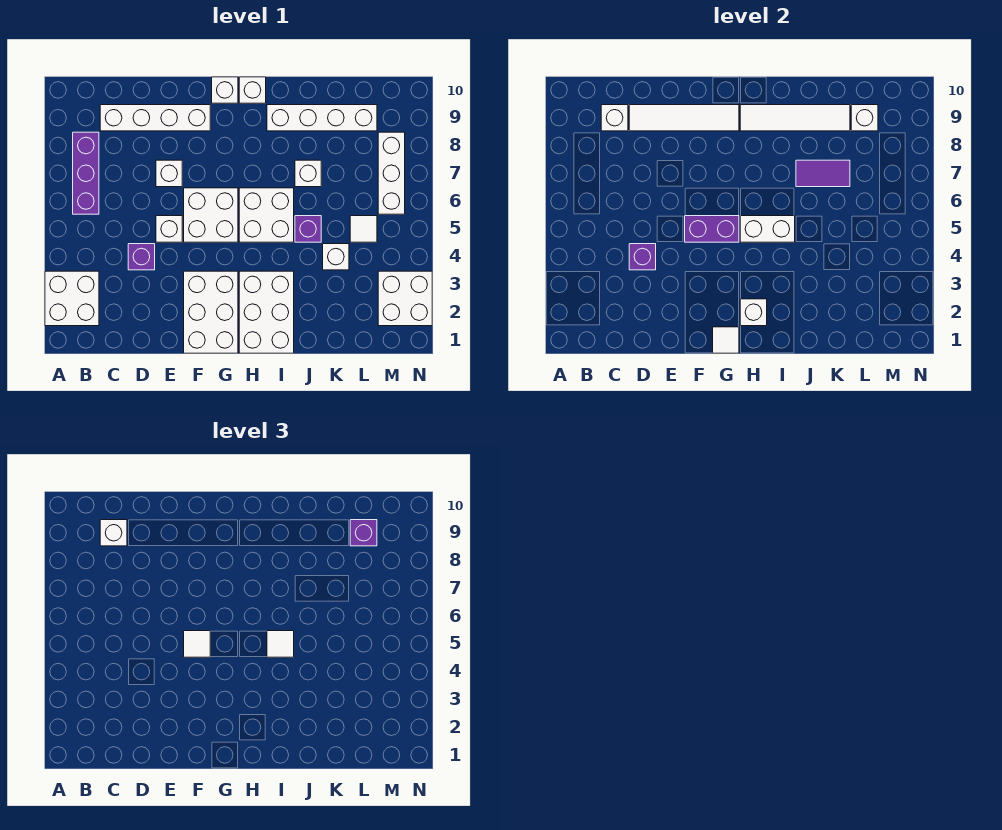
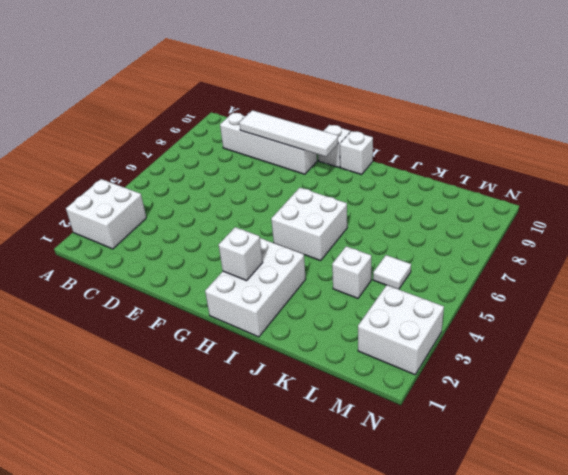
none -> purple 1x3 brick [73,132,99,214]
none -> purple 1x1 brick [128,244,155,270]
none -> white 1x1 brick [156,216,182,242]
none -> white 1x1 brick [156,160,182,187]

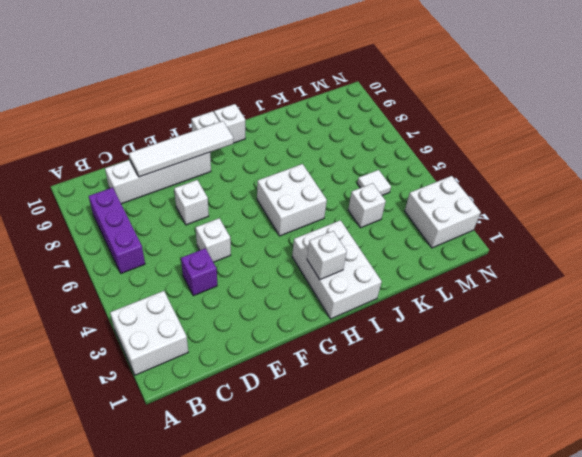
none -> white 2x3 brick [184,271,238,353]
none -> white 2x2 brick [184,188,238,242]
none -> white 1x4 brick [267,105,377,131]
none -> purple 1x1 brick [295,216,321,242]

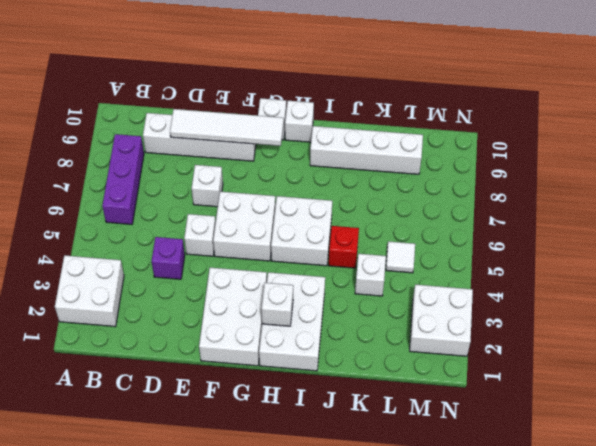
red 1x1 brick [329,226,359,268] -> purple 1x1 brick [295,216,321,242]
none -> white 1x1 brick [295,160,321,187]
none -> white 1x3 brick [378,132,405,214]
none -> white 1x1 brick [601,105,628,131]
none -> purple 1x1 brick [629,244,656,270]

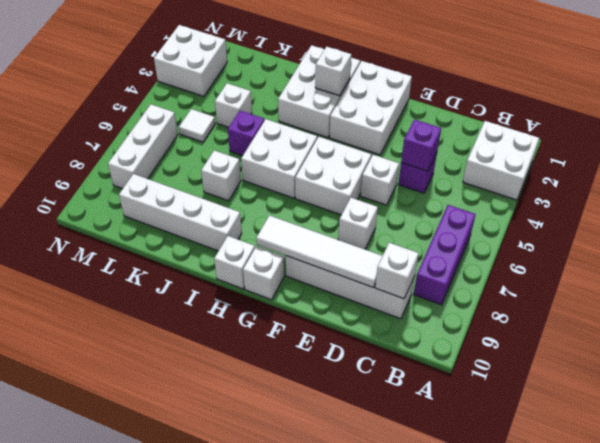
none -> purple 1x2 brick [685,216,739,242]
none -> white 1x1 tile [713,327,739,353]
none -> white 1x2 brick [740,216,795,242]
none -> white 1x4 tile [740,105,850,131]

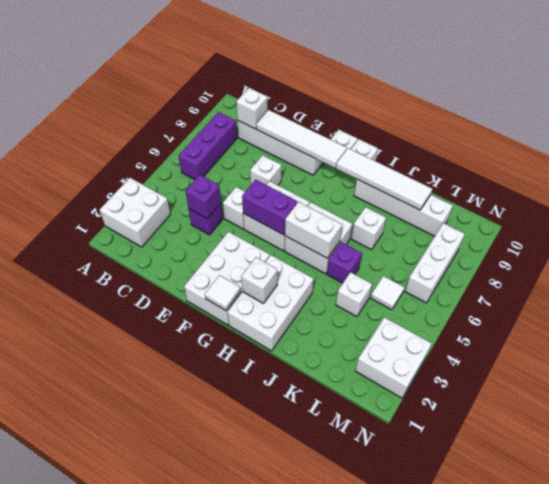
none -> purple 1x2 tile [796,160,850,187]
none -> white 1x1 brick [851,105,878,131]
none -> white 1x1 brick [100,520,127,546]
none -> white 1x1 tile [184,631,210,657]

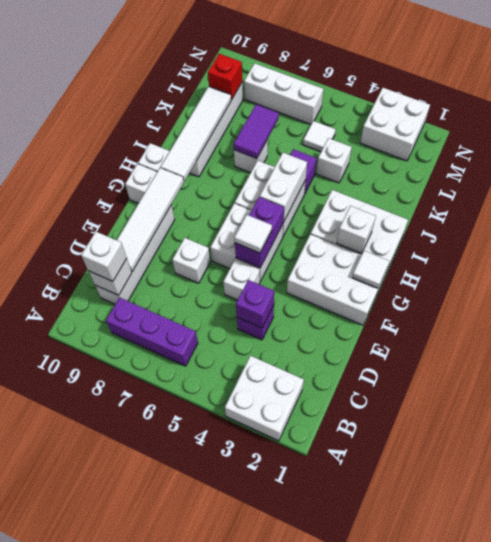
red 1x1 brick [208,54,242,99] -> white 1x1 brick [851,105,878,131]
none -> white 1x1 tile [267,631,294,657]
none -> purple 1x1 brick [350,520,377,546]

